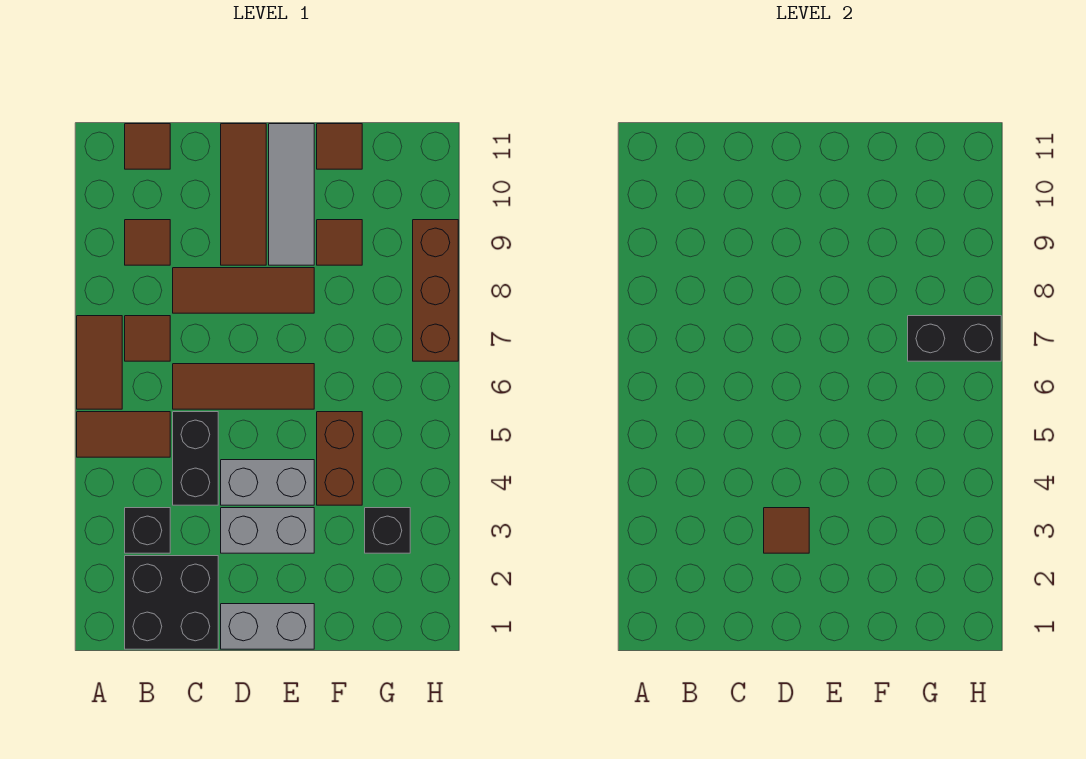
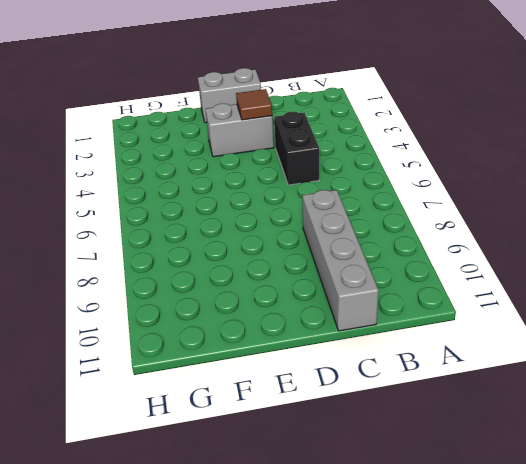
grey 1x4 brick [302,190,379,331] -> brown 1x3 tile [173,268,314,313]
none -> brown 1x2 tile [77,412,170,457]
none -> brown 1x2 tile [77,316,122,409]
none -> black 2x2 brick [125,556,218,649]

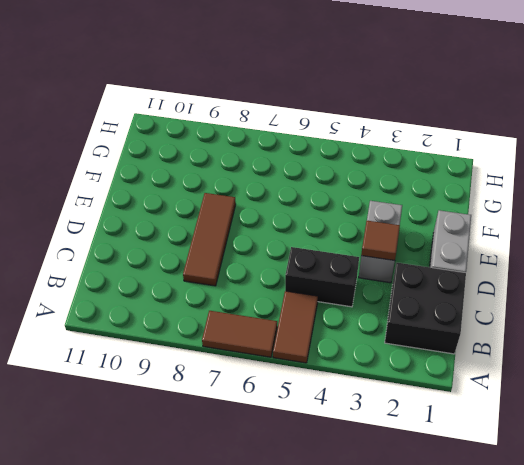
none -> black 1x1 brick [125,508,170,553]
none -> brown 1x1 tile [125,316,170,361]
none -> brown 1x1 tile [125,220,170,265]

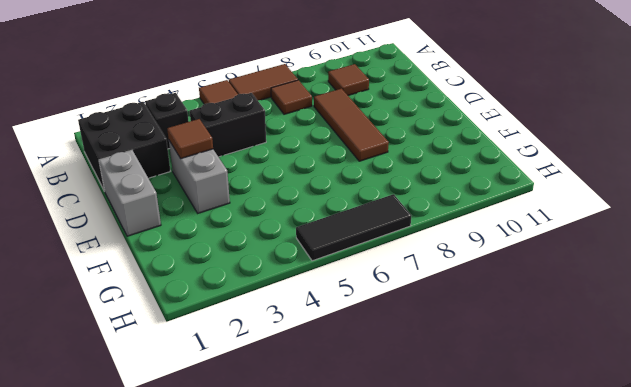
black 1x3 tile [296,194,411,261] -> brown 1x3 brick [413,220,458,361]
none -> brown 1x1 tile [125,124,170,169]
none -> brown 1x3 tile [173,364,314,409]
none -> grey 1x2 brick [221,460,314,505]

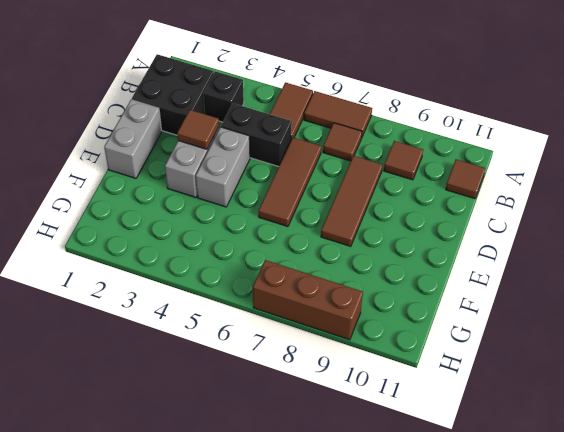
none -> brown 1x3 tile [221,124,266,265]
none -> grey 1x3 tile [269,124,314,265]
none -> brown 1x2 brick [317,412,362,505]

